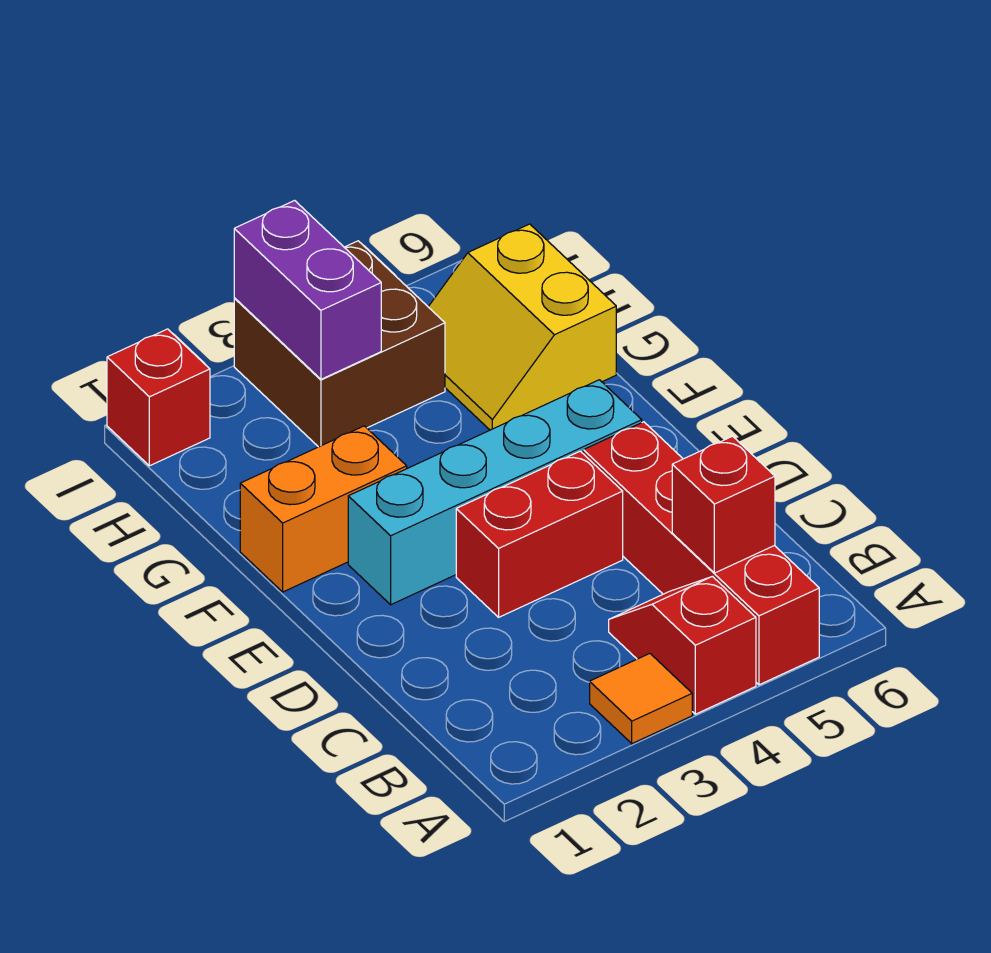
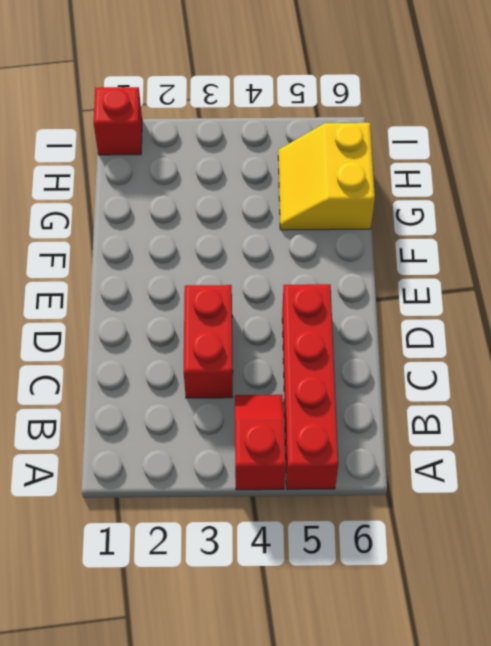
red 1x2 brick [184,285,233,398] -> red 1x2 brick turned to [456,451,623,617]
none -> orange 1x1 tile [590,654,692,744]
none -> cyan 1x4 brick [348,380,642,605]

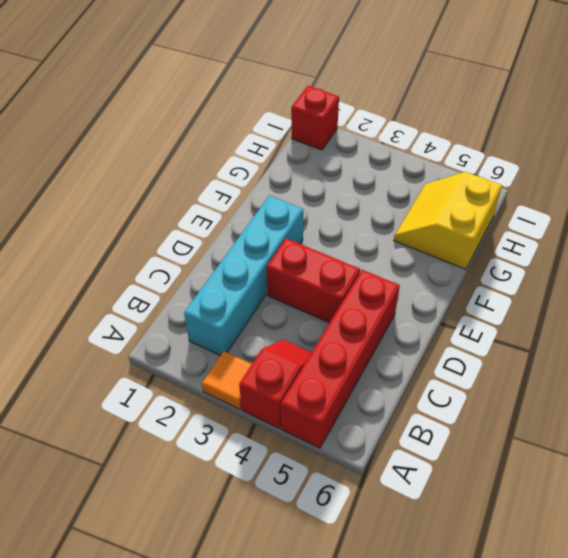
cyan 1x4 brick [184,196,303,356] -> cyan 1x4 brick turned to [348,380,642,605]
none -> orange 1x2 brick [240,426,407,592]
none -> brown 2x2 brick [234,241,445,447]

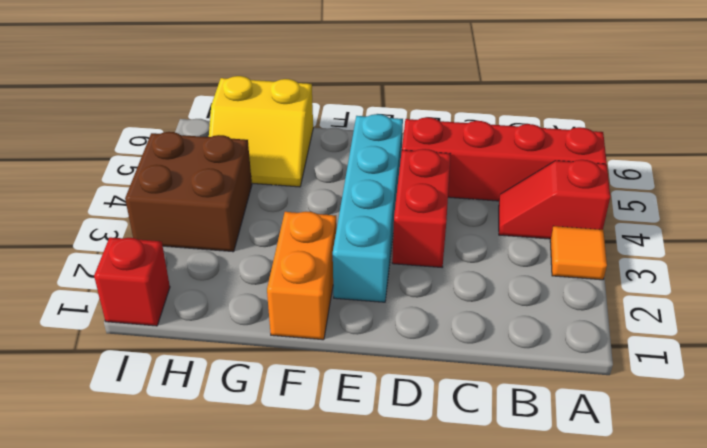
none -> red 1x1 brick [672,436,775,573]
none -> purple 1x2 brick [234,201,381,379]

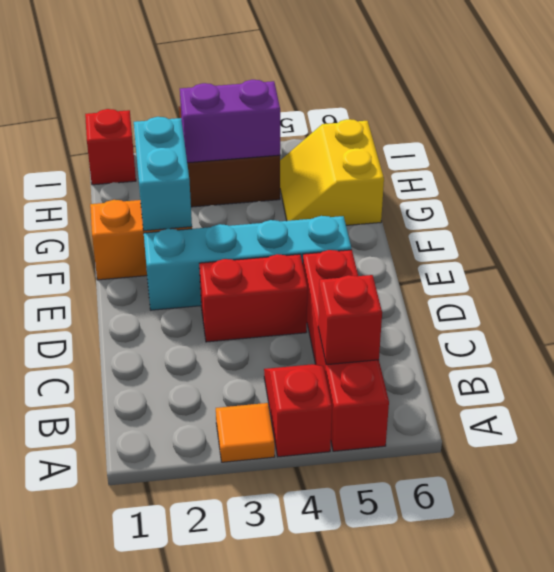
cyan 1x2 brick [134,117,192,231] -> none
purple 1x2 brick [180,80,280,163] -> purple 1x2 brick turned to [234,201,381,379]

